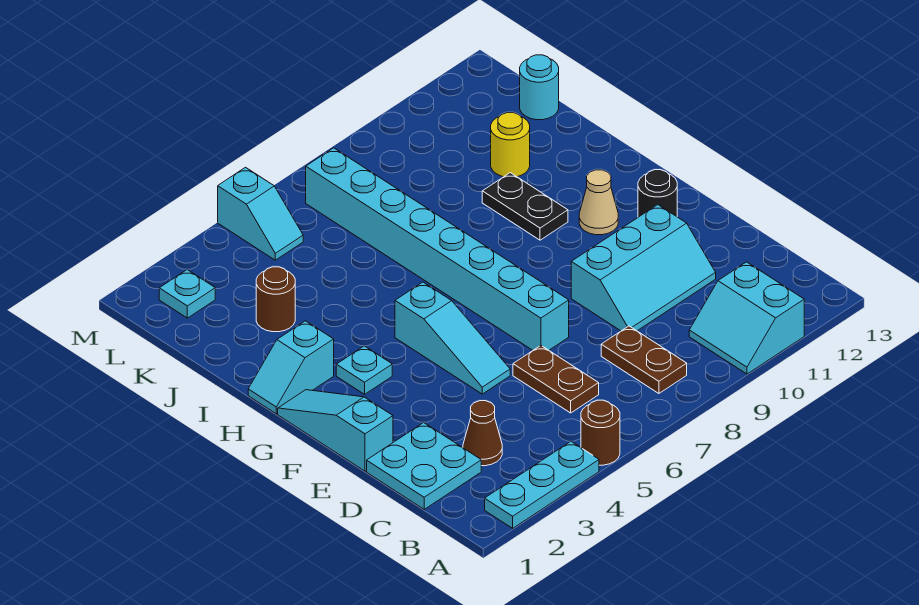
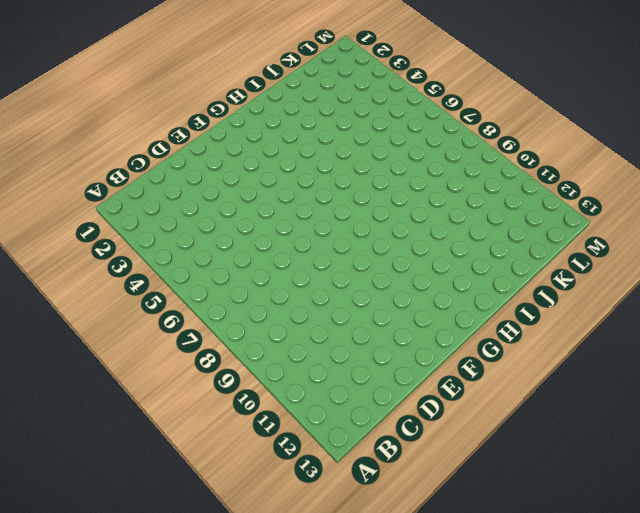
none -> cyan 1x3 plate [485,441,599,528]
none -> brown 1x1 round brick [581,400,620,465]
none -> cyan 2x2 slope [689,262,804,374]

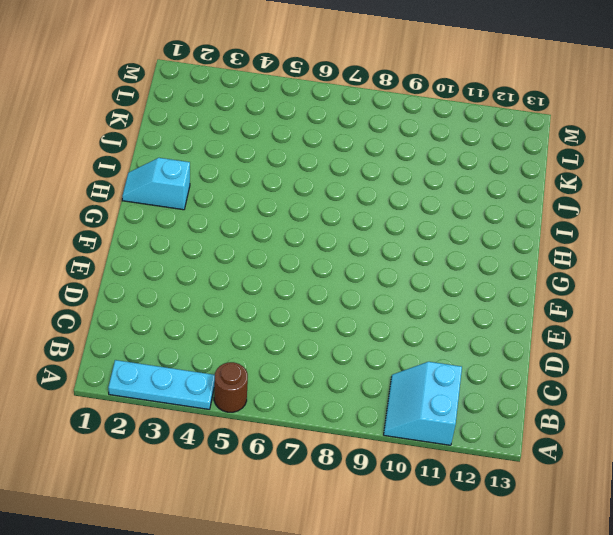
none -> brown 1x2 plate [601,326,687,393]
none -> cyan 2x2 plate [367,423,481,509]
none -> brown 1x1 cone [463,401,502,466]

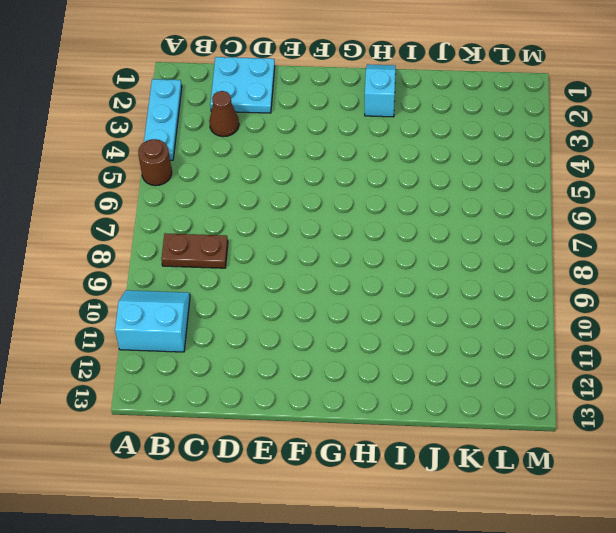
none -> brown 1x2 plate [513,346,599,413]
none -> cyan 2x3 slope [571,205,716,331]
none -> cyan 1x3 slope [278,390,393,471]

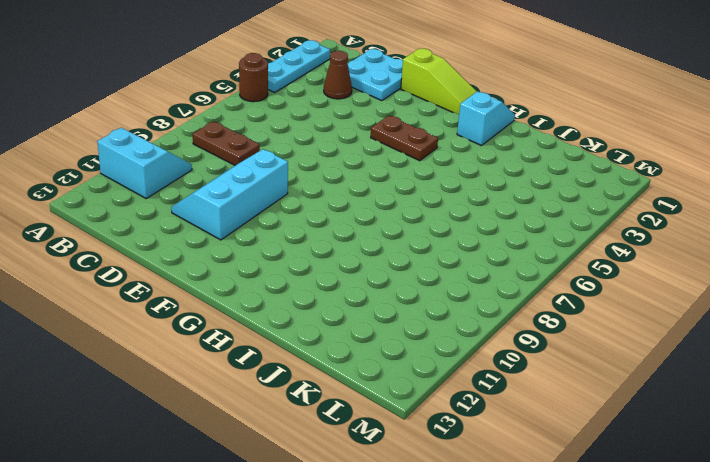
lime 1x3 slope [401,49,477,114] -> cyan 1x3 slope [278,390,393,471]
brown 1x2 plate [371,116,438,161] -> brown 1x2 plate moved to [513,346,599,413]
none -> cyan 1x3 slope [395,282,510,394]
none -> cyan 1x8 brick [306,148,569,350]
none -> black 1x1 round brick [638,170,677,217]

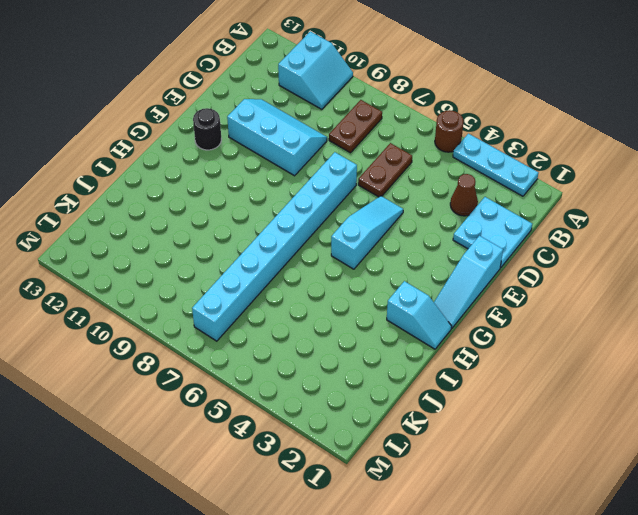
none -> cyan 1x1 plate [336,346,392,394]
none -> tan 1x1 cone [579,170,618,235]
none -> black 1x2 plate [482,173,568,240]

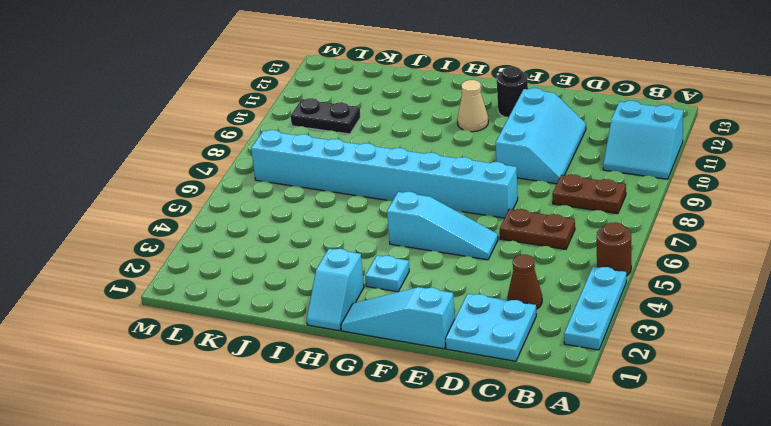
black 1x2 plate [291,98,361,134] -> black 1x2 plate moved to [482,173,568,240]
none -> brown 1x1 round brick [256,267,295,332]
none -> yellow 1x1 round brick [491,113,530,177]
none -> cyan 1x1 round brick [520,55,559,120]

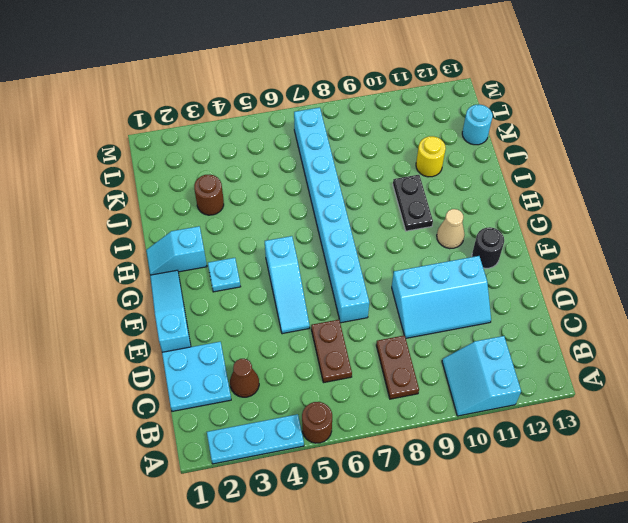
none -> cyan 1x1 plate [159,270,215,318]
none -> cyan 1x2 slope [218,167,303,260]

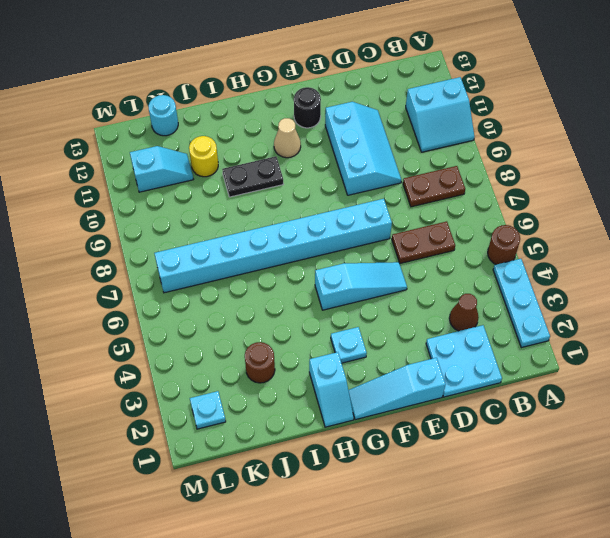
cyan 1x2 slope [130,146,193,192] -> cyan 1x2 slope moved to [218,167,303,260]

